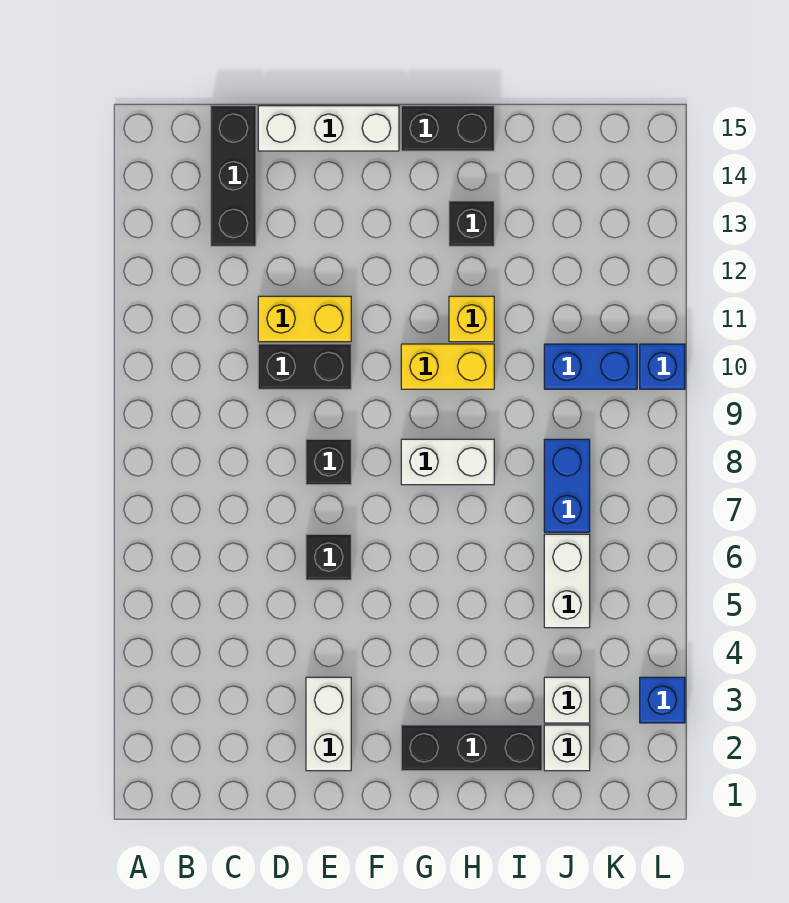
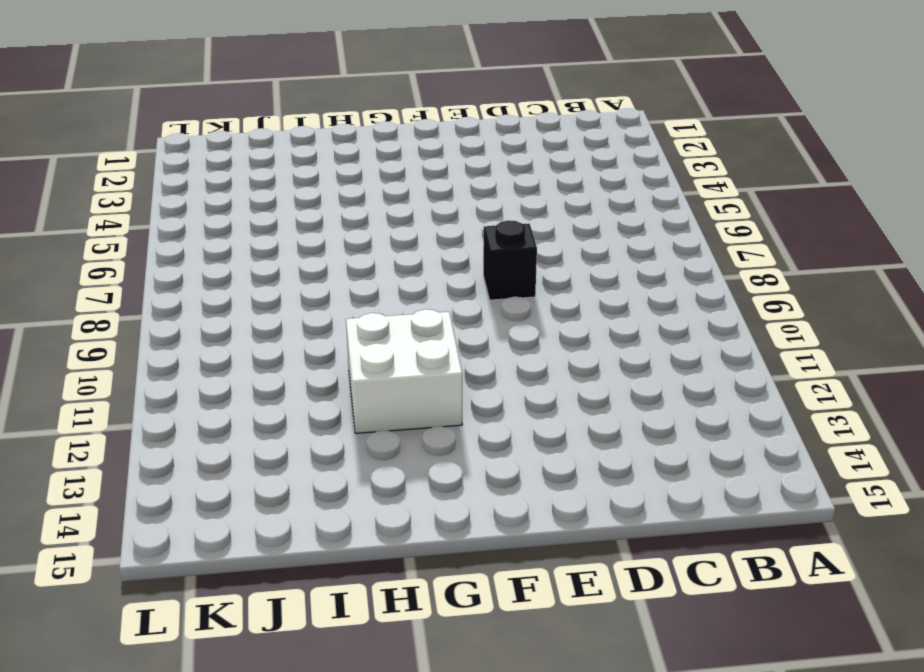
white 2x2 brick [346,309,462,433] -> yellow 1x1 brick [449,296,494,342]
none -> black 1x3 brick [211,106,256,246]
none -> black 1x2 brick [258,344,351,389]
none -> yellow 1x2 brick [258,296,351,342]

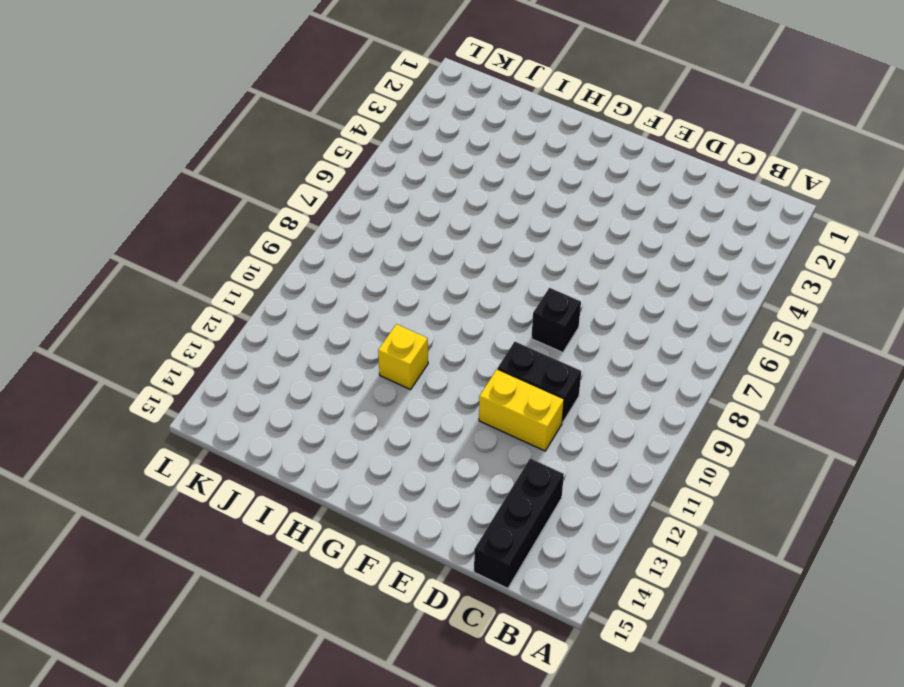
none -> white 1x3 brick [258,106,399,151]
none -> white 1x2 brick [306,677,351,771]
none -> black 1x1 brick [306,534,351,580]

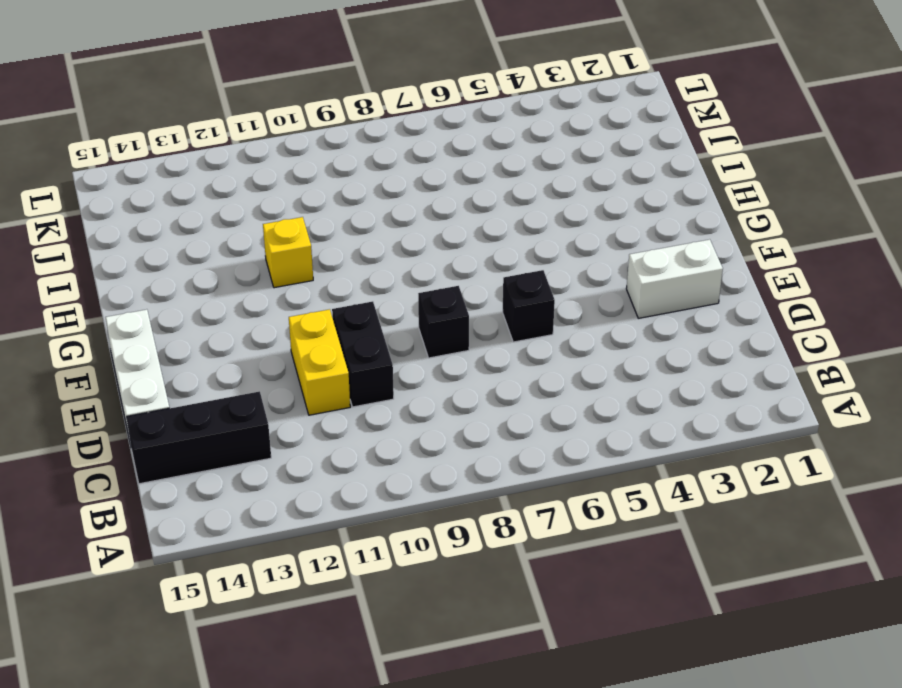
none -> black 1x3 brick [401,725,542,771]
none -> white 1x2 brick [401,439,494,485]
none -> yellow 1x2 brick [401,344,494,389]

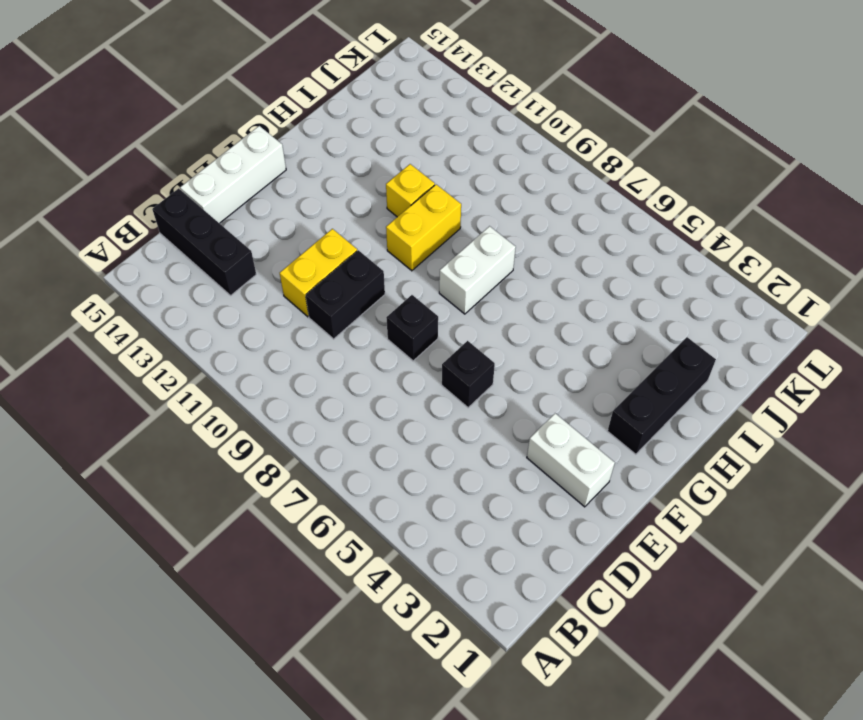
none -> black 1x2 brick [401,106,494,151]
none -> black 1x1 brick [449,201,494,246]
none -> white 1x1 brick [544,725,590,771]

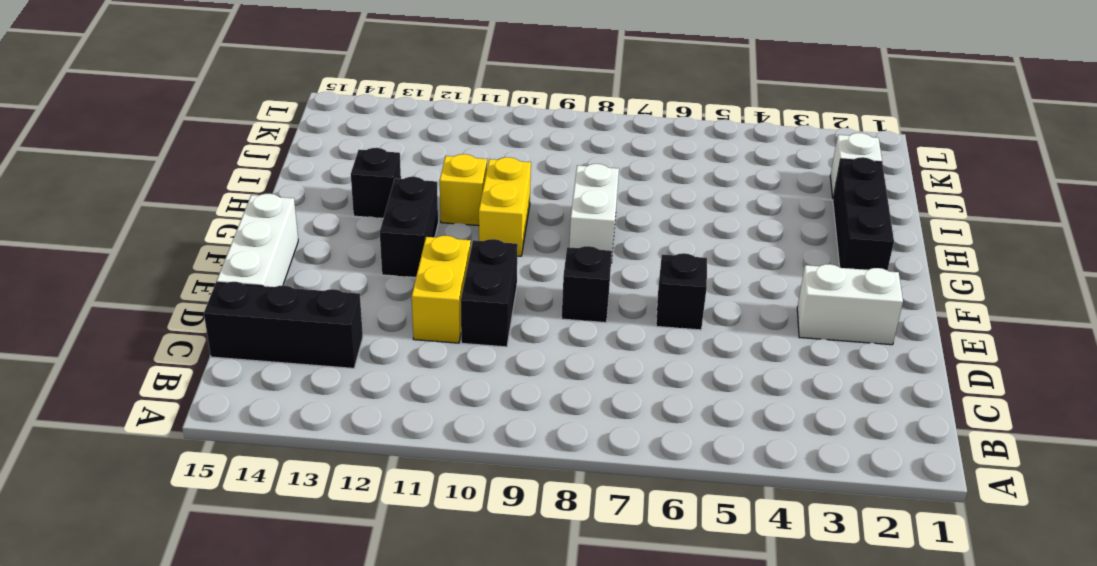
black 1x2 brick [380,177,438,277] -> black 1x2 brick moved to [401,106,494,151]
none -> white 1x1 brick [544,677,590,723]
none -> white 1x2 brick [544,534,590,628]
none -> blue 1x2 brick [544,439,590,532]

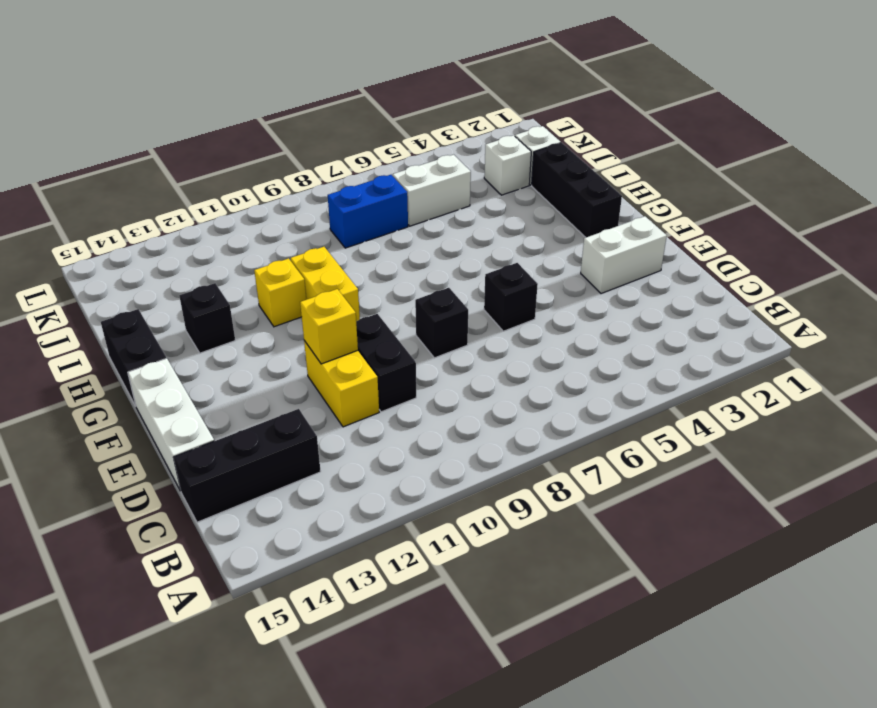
yellow 1x1 brick [300,289,358,364] -> none
none -> white 1x2 brick [401,439,494,485]
none -> blue 1x2 brick [544,344,637,389]
none -> blue 1x1 brick [640,677,685,723]

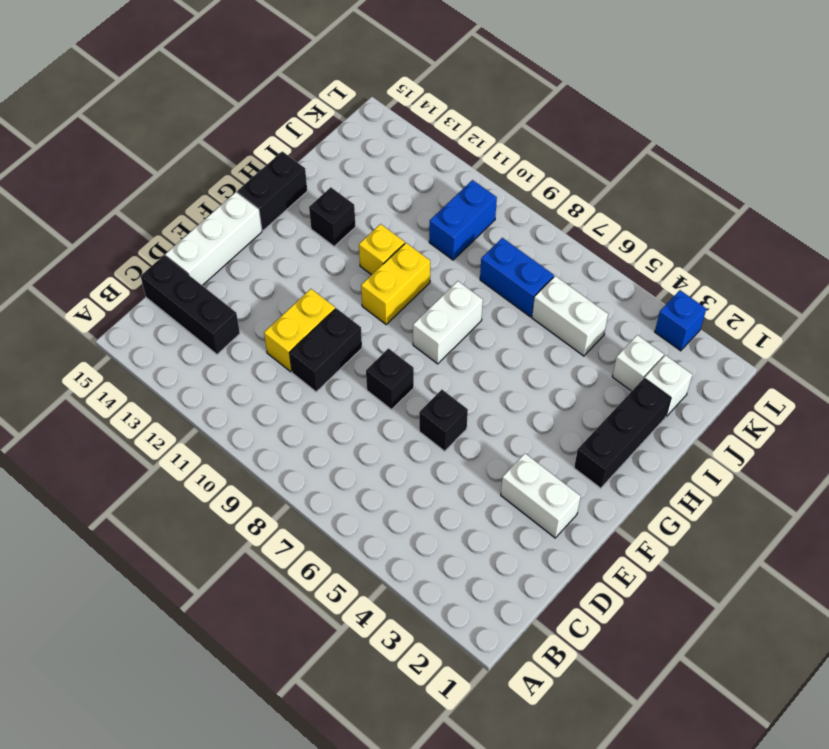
none -> blue 1x1 brick [640,344,685,389]

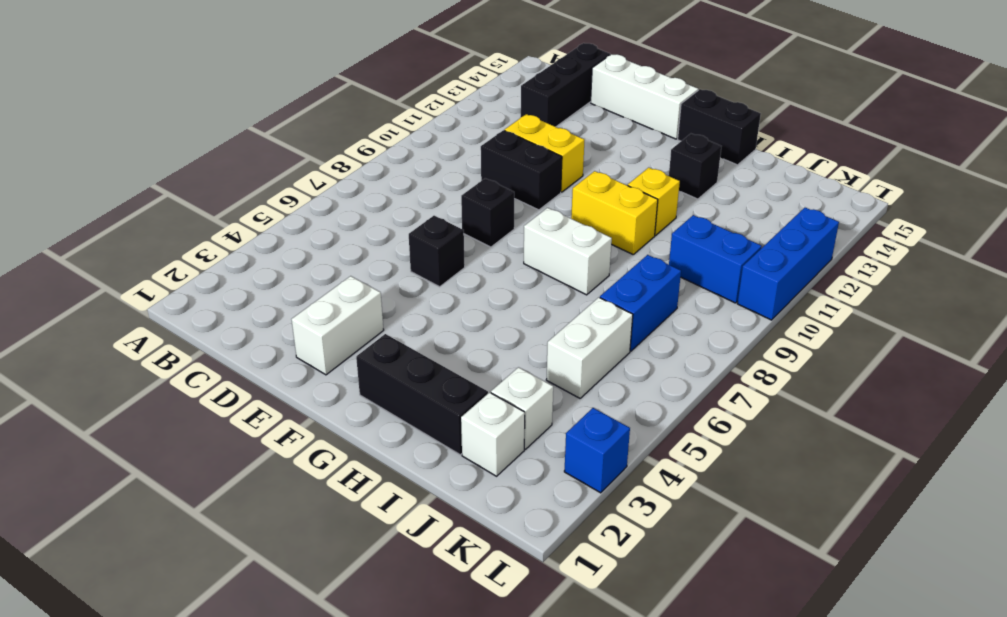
blue 1x3 brick [737,208,839,320] -> blue 1x1 brick [640,344,685,389]

